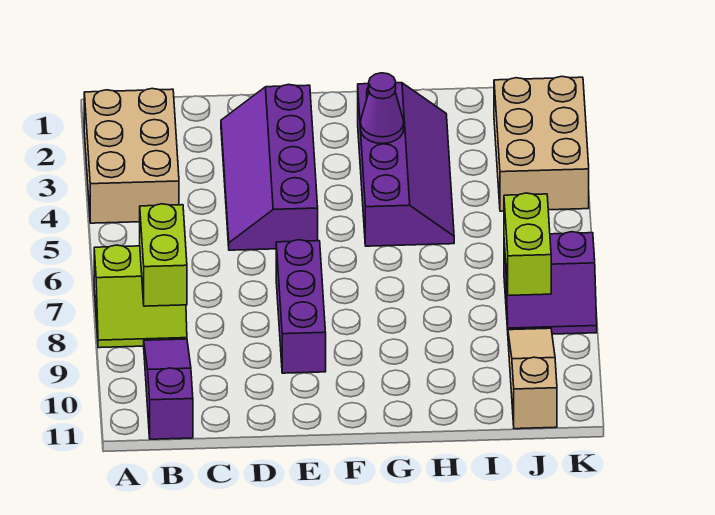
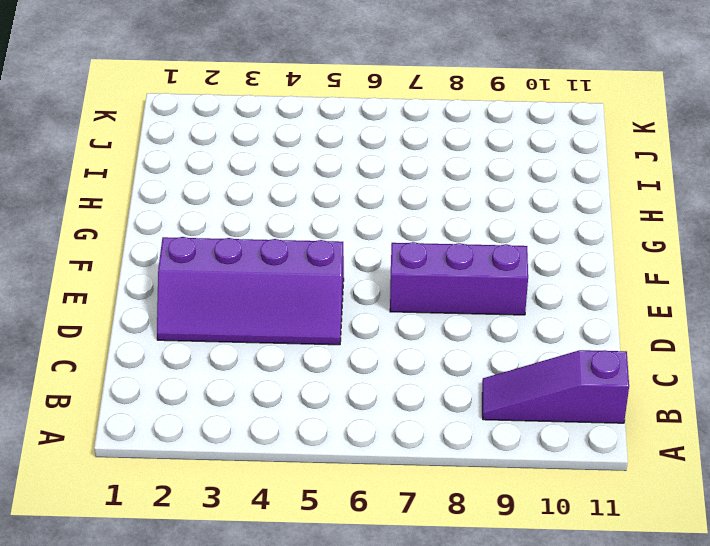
none -> tan 2x3 brick [84,89,179,223]
none -> lime 2x2 slope [94,245,187,348]
none -> purple 2x4 slope [358,83,454,246]

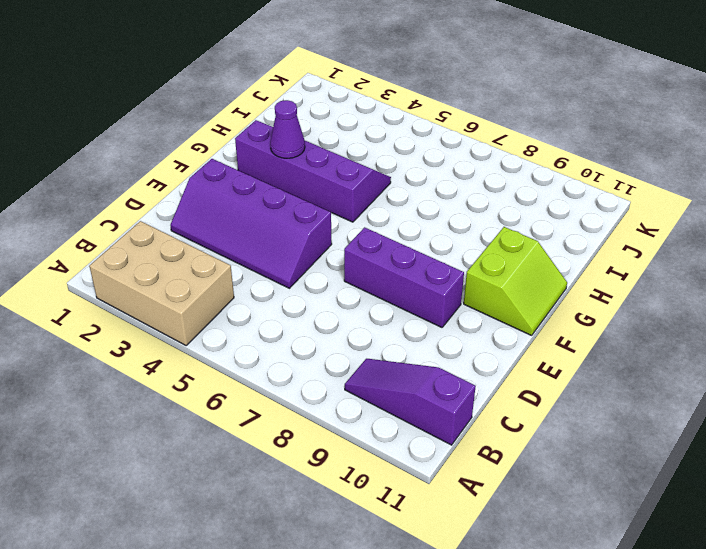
lime 2x2 slope [464,227,567,335] -> lime 2x2 slope moved to [94,245,187,348]
none -> tan 2x3 brick [494,76,589,211]
none -> purple 2x2 slope [504,232,597,334]
none -> tan 1x3 slope [508,328,557,429]

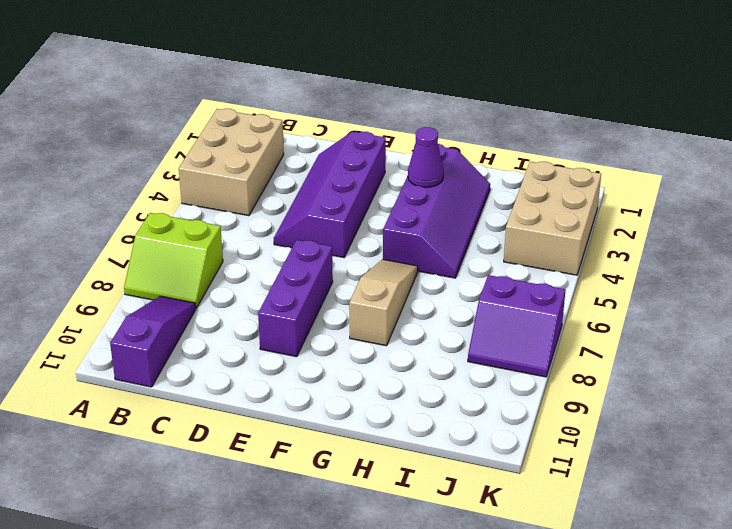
tan 1x3 slope [349,259,418,346] -> tan 1x3 slope moved to [508,328,557,429]
none -> lime 1x2 brick [140,204,187,306]
none -> lime 1x2 brick [504,193,551,296]

